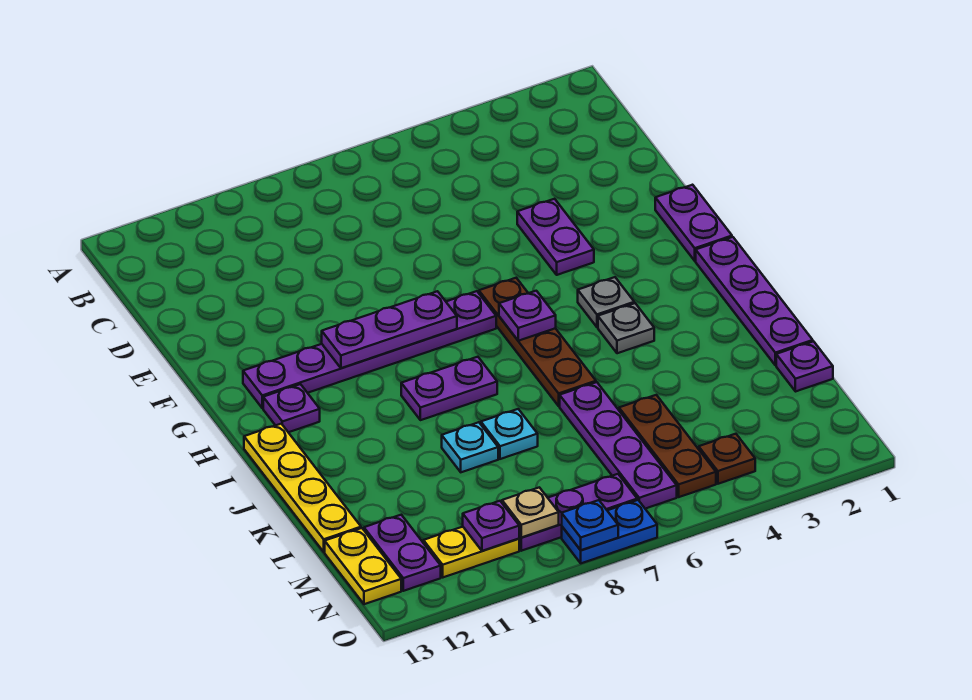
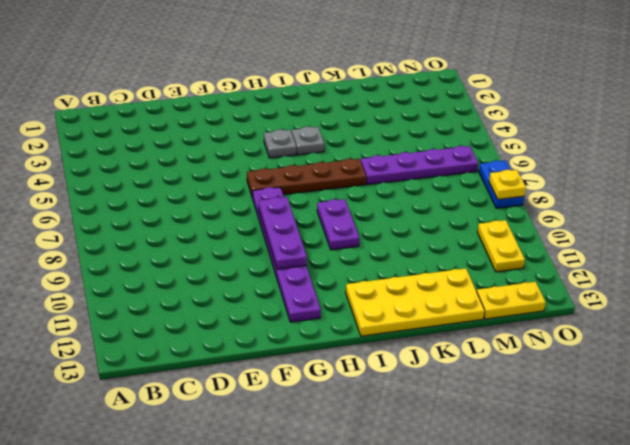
yellow 2x4 plate [346,268,485,336] -> yellow 1x4 plate [244,424,361,552]
yellow 1x1 plate [489,170,526,199] -> blue 1x1 plate [562,500,618,550]
none -> purple 1x2 plate [517,199,594,275]
none -> purple 1x2 plate [655,185,732,261]
none -> purple 1x4 plate [696,237,813,365]

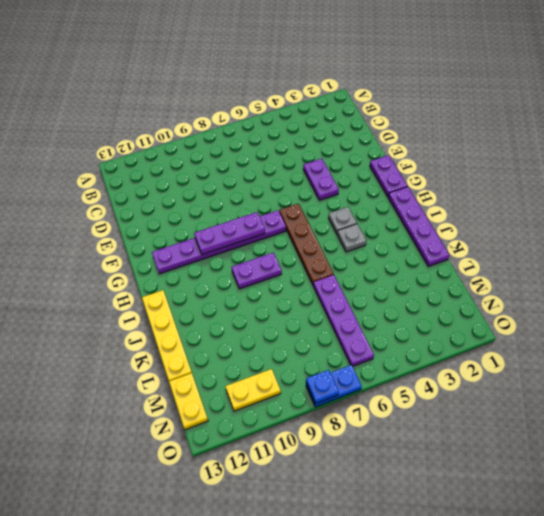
none -> purple 1x1 plate [263,384,320,432]
none -> cyan 1x1 plate [481,409,538,459]
none -> cyan 1x1 plate [442,422,498,472]

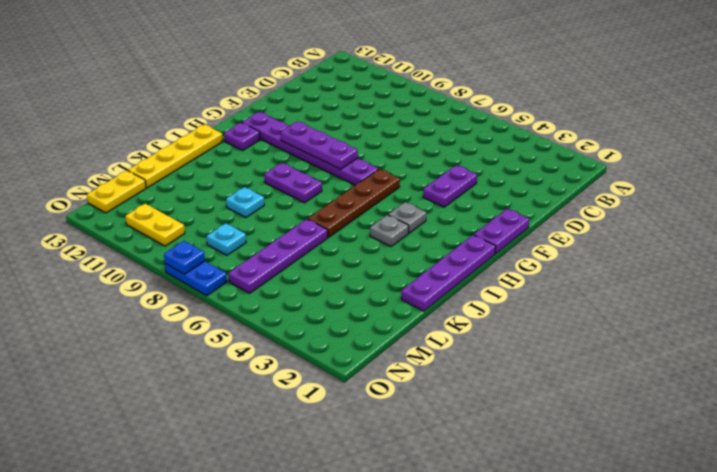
cyan 1x1 plate [207,223,246,255] -> cyan 1x1 plate moved to [481,409,538,459]
none -> purple 1x1 plate [776,341,833,392]
none -> brown 1x3 plate [619,395,716,497]
none -> purple 1x2 plate [364,515,441,591]

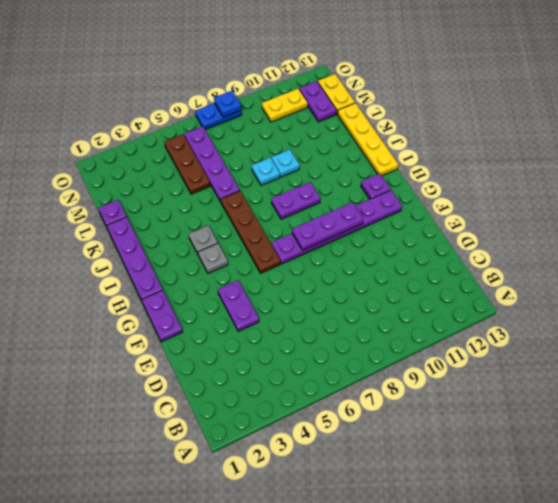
none -> brown 1x1 plate [699,434,755,484]
none -> purple 1x3 plate [519,474,637,551]
none -> purple 1x1 plate [499,291,556,341]

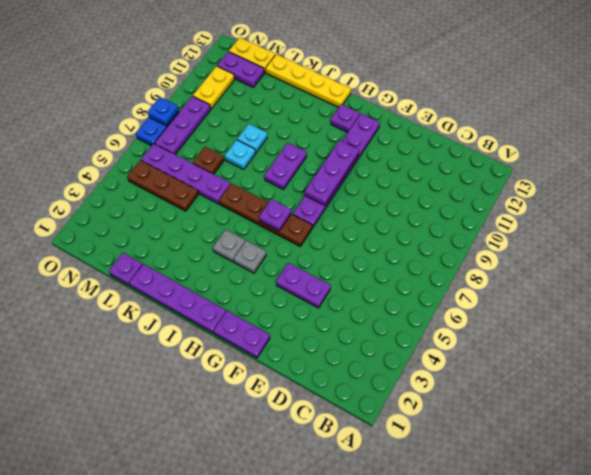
brown 1x1 plate [193,147,224,174] -> brown 1x1 plate moved to [699,434,755,484]
none -> tan 1x1 plate [502,487,559,538]
none -> purple 1x1 plate [463,501,519,551]

